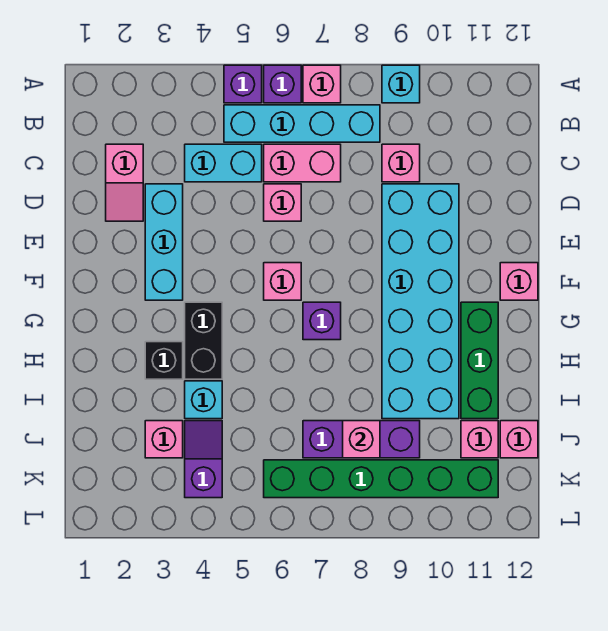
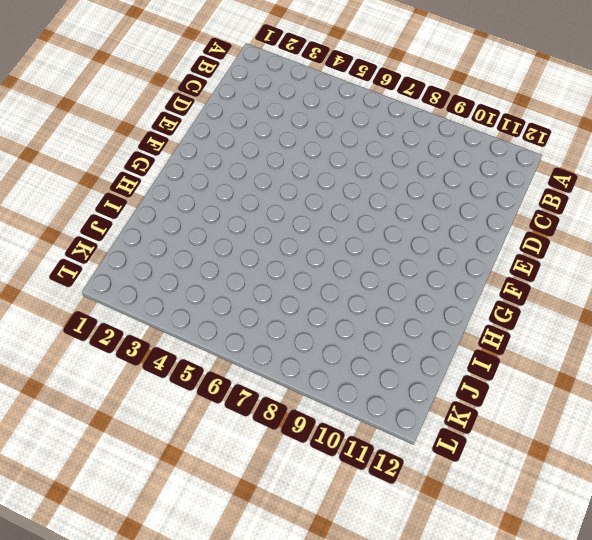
none -> purple 1x1 brick [224,65,262,103]
none -> purple 1x1 brick [264,65,301,103]
none -> pink 1x1 brick [303,65,341,103]

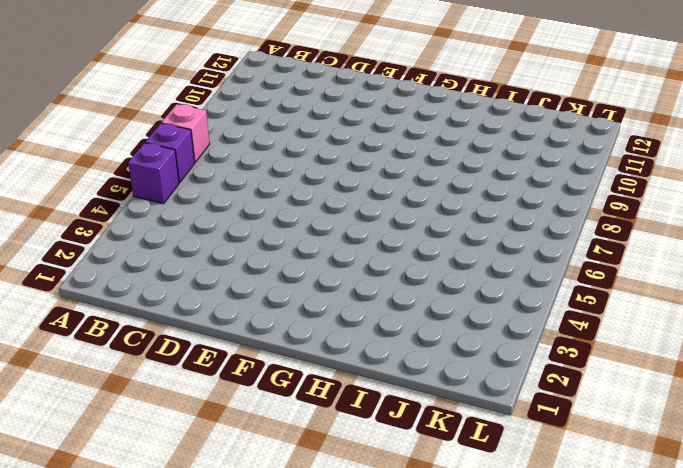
none -> cyan 1x1 brick [382,65,420,103]
none -> cyan 1x4 brick [224,105,380,142]
none -> pink 1x2 slope [106,144,143,221]

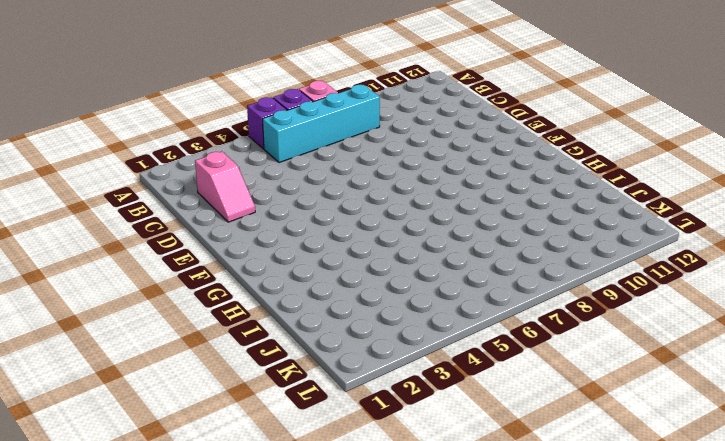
none -> cyan 1x1 brick [382,65,420,103]
none -> cyan 1x2 brick [185,144,262,182]
none -> pink 1x2 brick [264,144,341,182]

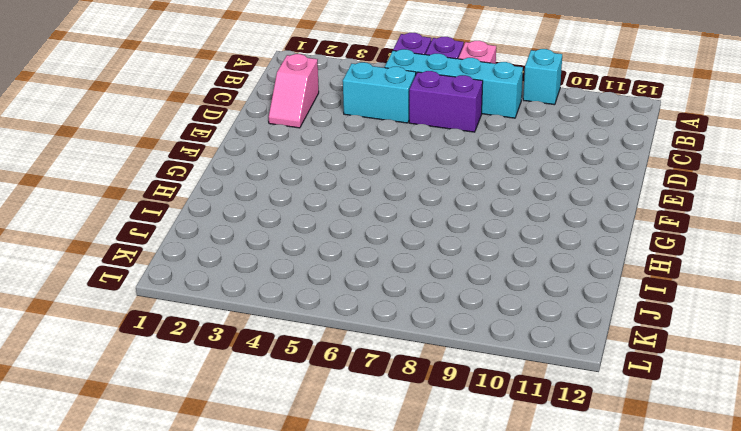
purple 1x2 brick [409,71,483,132] -> pink 1x2 brick [264,144,341,182]
none -> pink 1x1 brick [382,144,420,182]
none -> cyan 1x3 brick [145,184,183,300]
none -> pink 1x1 brick [264,184,301,221]

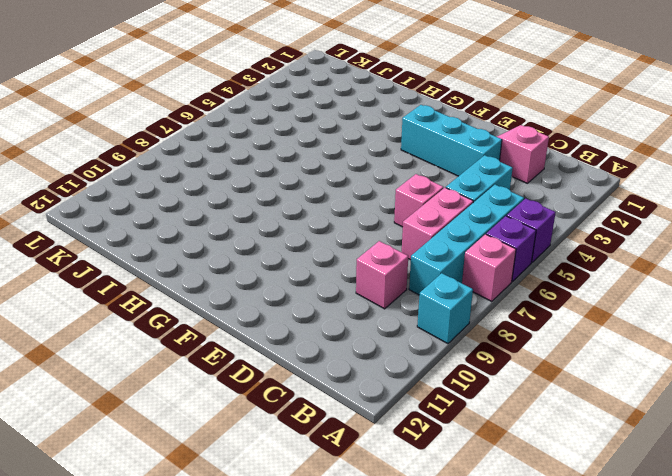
none -> cyan 2x6 brick [382,184,459,419]
none -> pink 1x1 brick [264,263,301,300]
none -> pink 1x1 brick [500,263,538,300]

